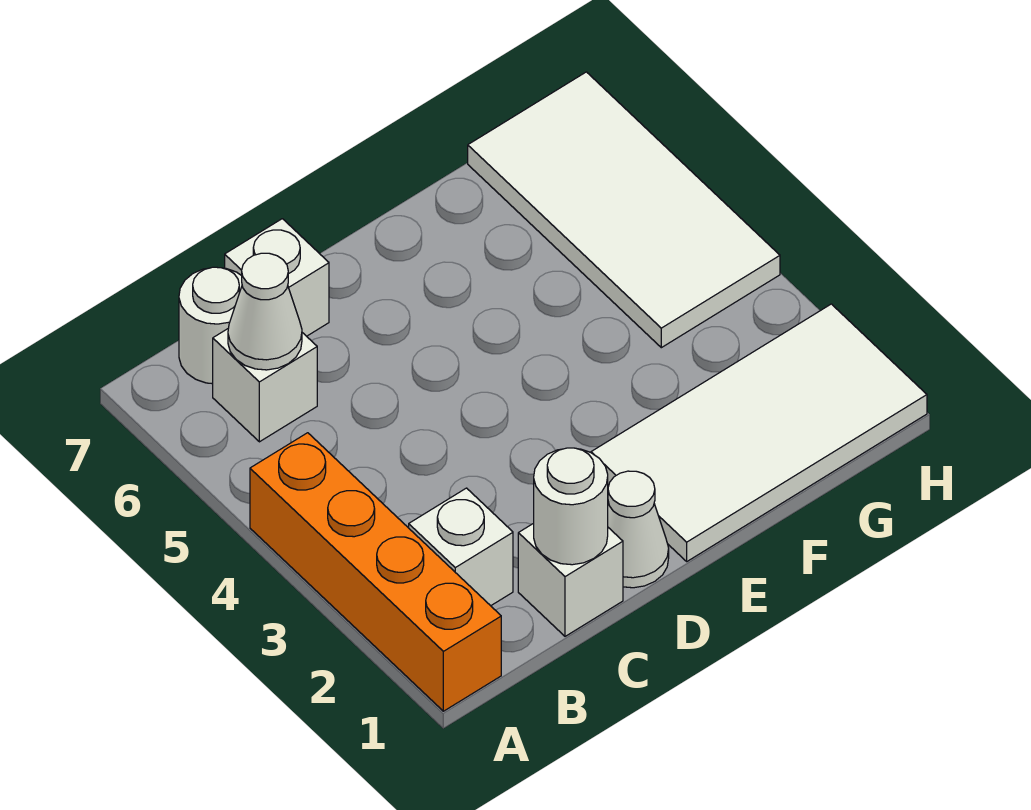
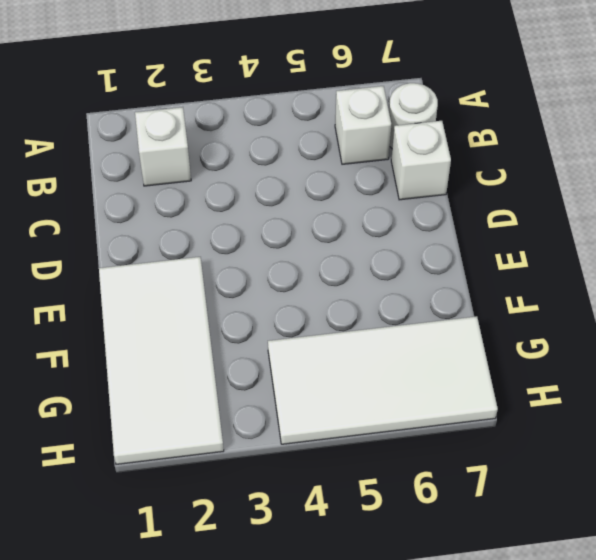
none -> orange 1x4 brick [250,433,501,711]
none -> white 1x1 brick [518,523,623,636]

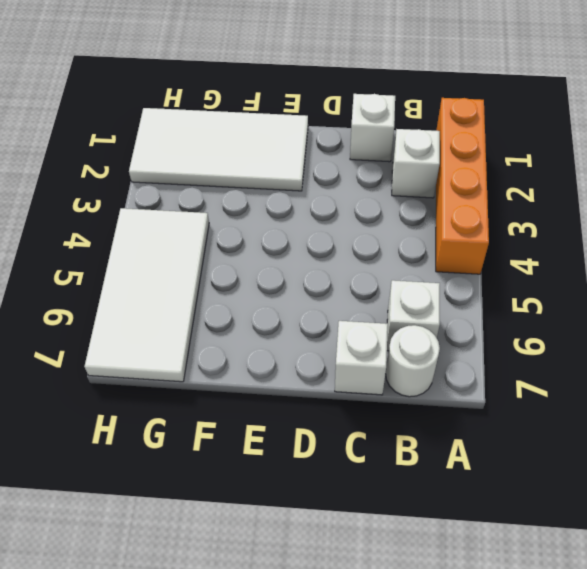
none -> white 1x1 cone [608,471,669,588]
none -> white 1x1 cone [228,253,302,370]

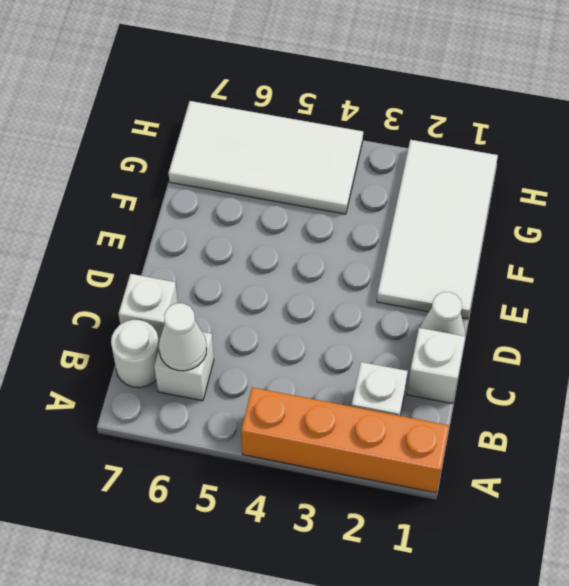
none -> white 1x1 round brick [534,448,608,565]

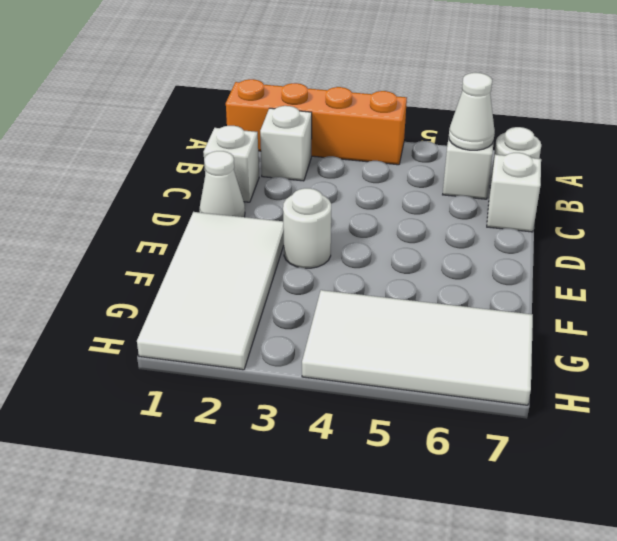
white 1x1 round brick [283,188,331,268] -> white 1x1 round brick moved to [534,448,608,565]

